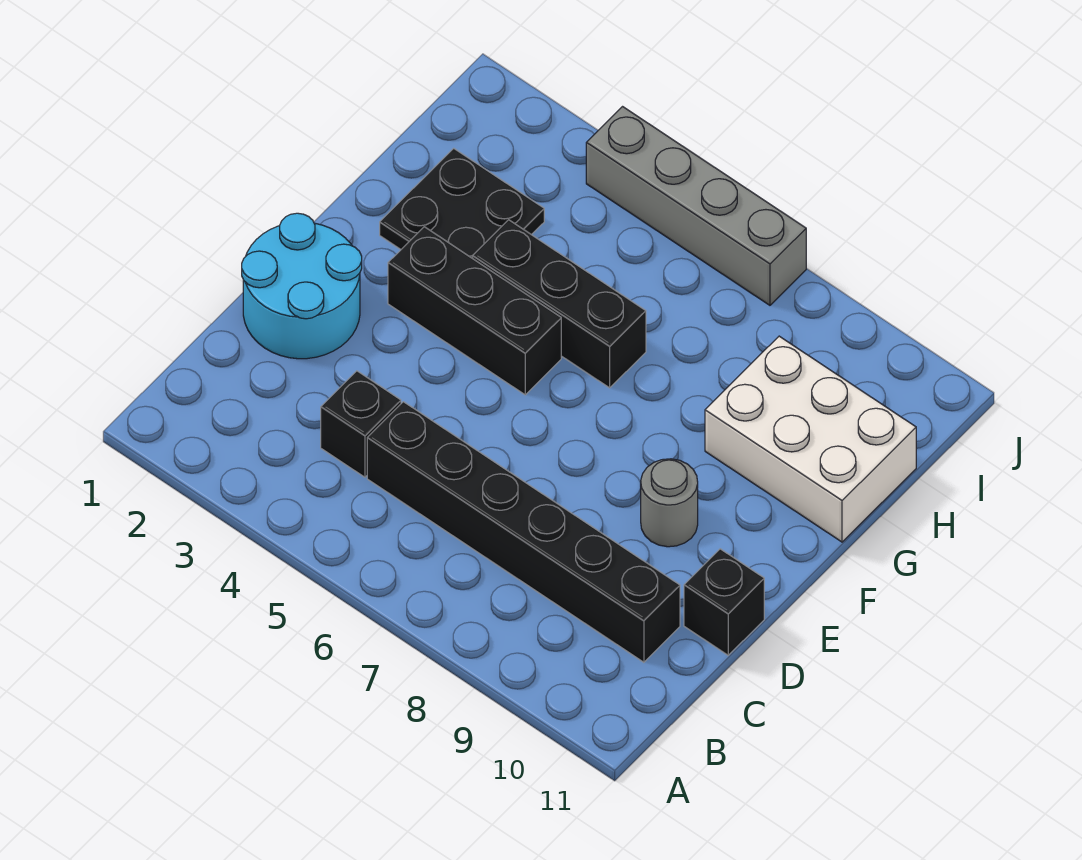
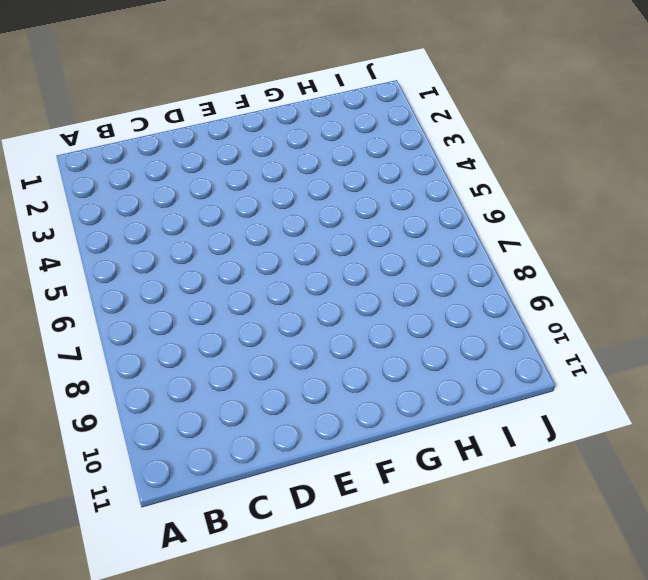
none -> black 1x1 brick [321,371,401,477]
none -> black 1x6 brick [367,402,680,662]

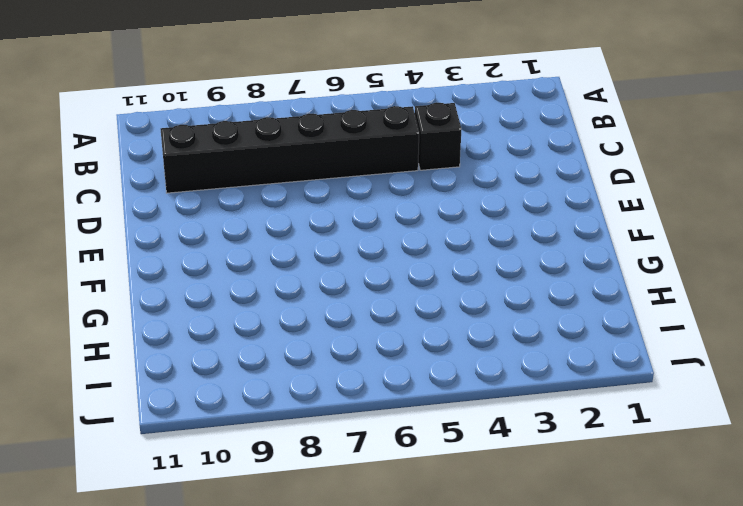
none -> cyan 2x2 round brick [242,213,362,359]
none -> black 1x1 brick [684,549,764,655]

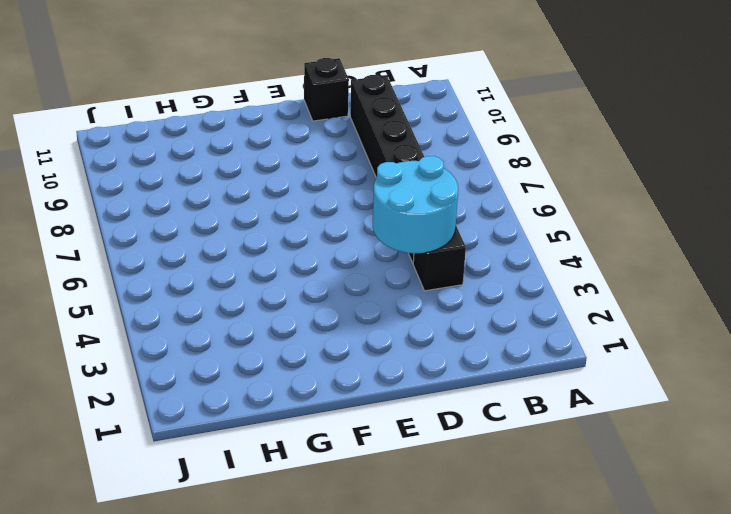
cyan 2x2 round brick [373,156,458,253] -> cyan 2x2 round brick moved to [242,213,362,359]
none -> grey 1x1 round brick [641,459,698,547]
none -> black 1x3 brick [388,227,561,395]

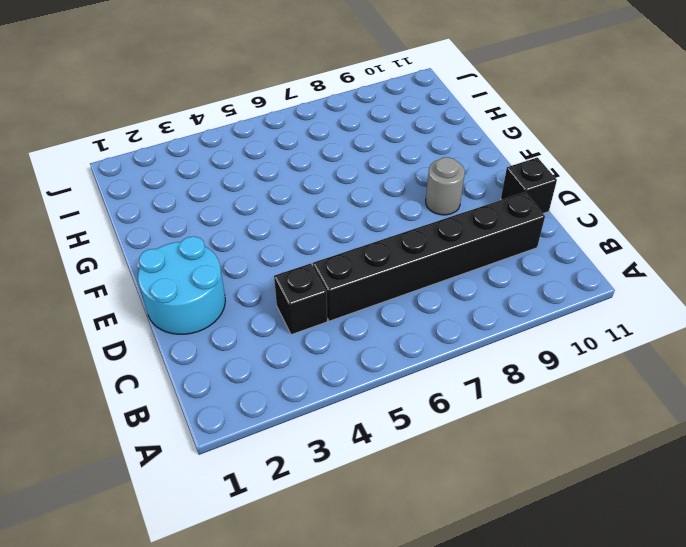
none -> black 1x3 brick [388,227,561,395]
none -> black 2x2 plate [380,148,544,258]

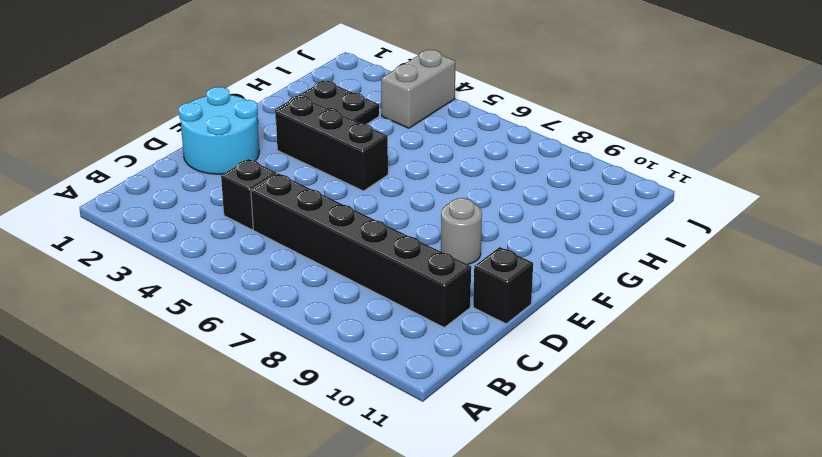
grey 1x2 brick [381,50,455,128] -> grey 1x4 brick [586,107,806,305]
none -> black 1x3 brick [473,220,646,388]
none -> white 2x3 brick [705,336,916,542]

